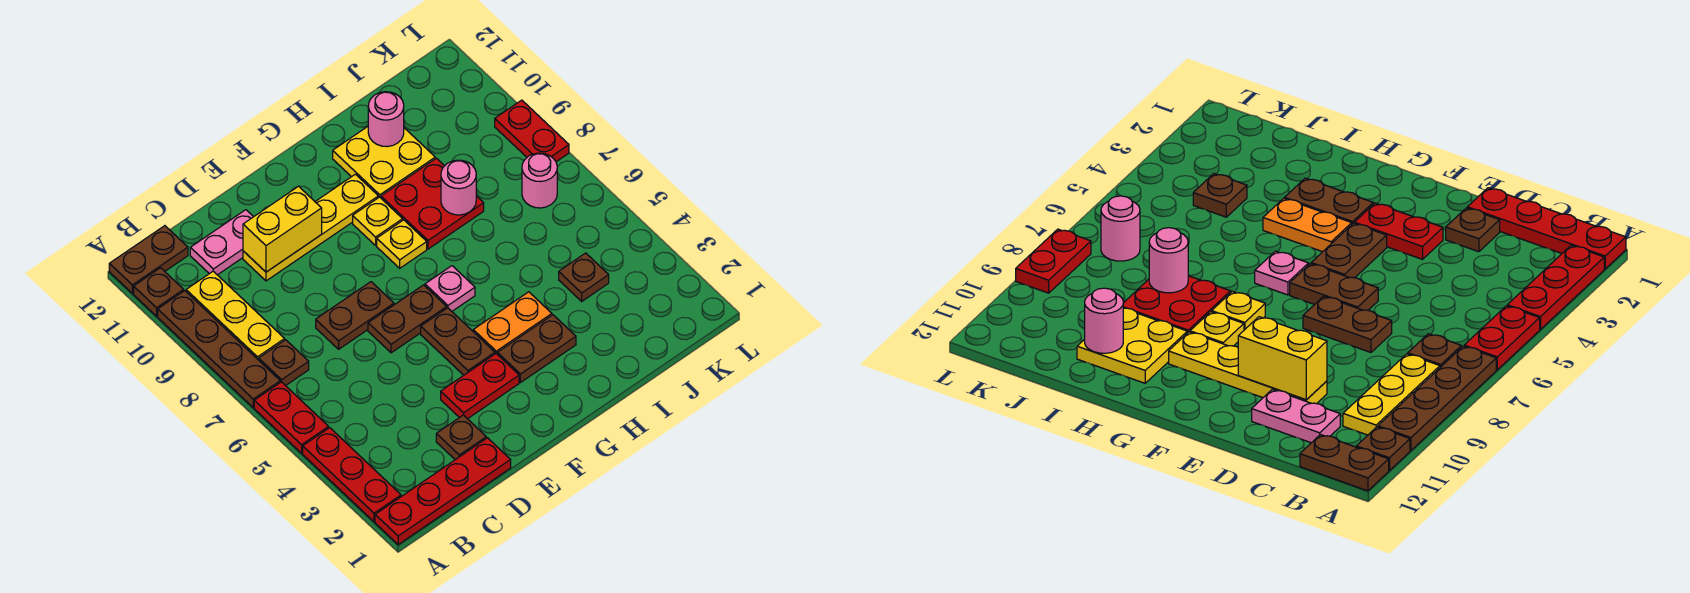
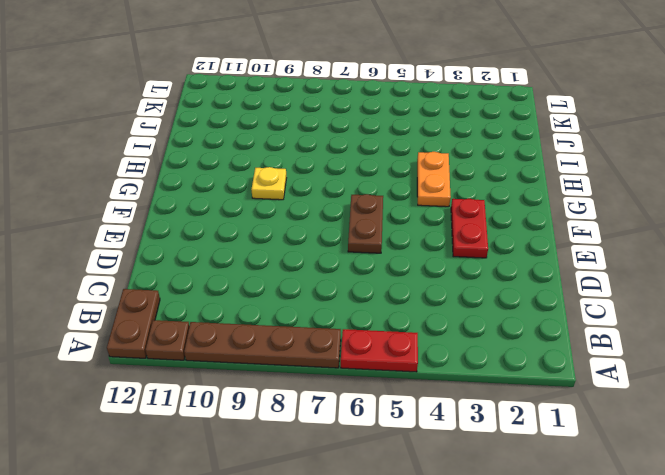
none -> red 1x4 plate [375,438,511,544]
none -> red 1x3 plate [303,428,401,522]
none -> brown 1x1 plate [259,340,309,386]

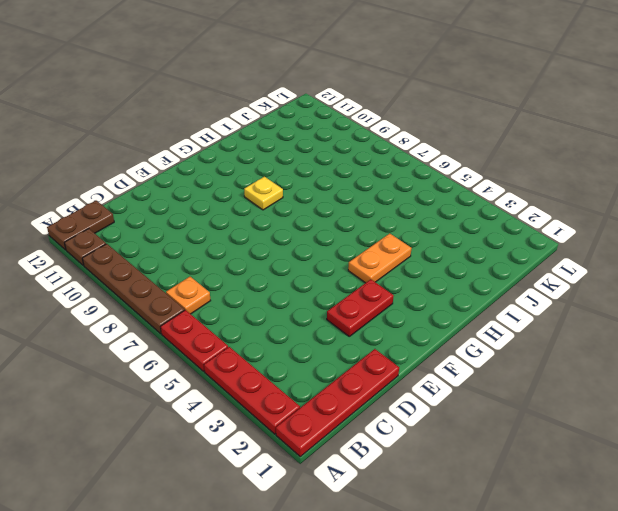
orange 1x1 plate [166,277,211,314] -> brown 1x1 plate [259,340,309,386]
none -> yellow 1x3 plate [186,271,285,360]
none -> pink 1x2 plate [190,210,253,275]
none -> brown 1x1 plate [436,415,486,460]

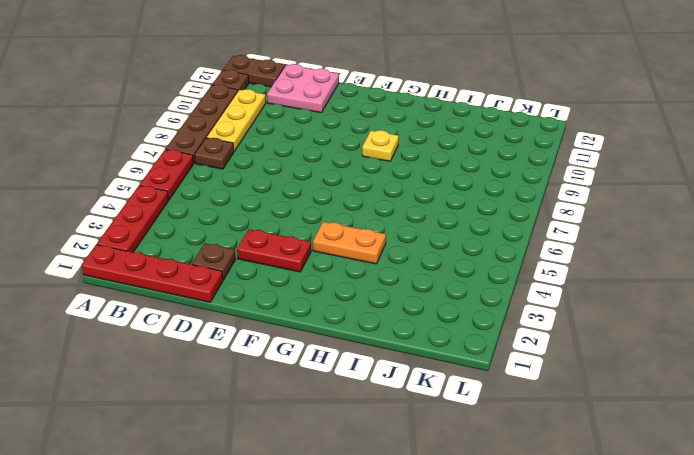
pink 2x2 plate [267,64,339,113] -> pink 1x2 plate [190,210,253,275]
none -> brown 1x2 plate [316,282,394,349]
none -> yellow 1x4 plate [243,174,378,281]
none -> brown 1x2 plate [368,285,447,353]

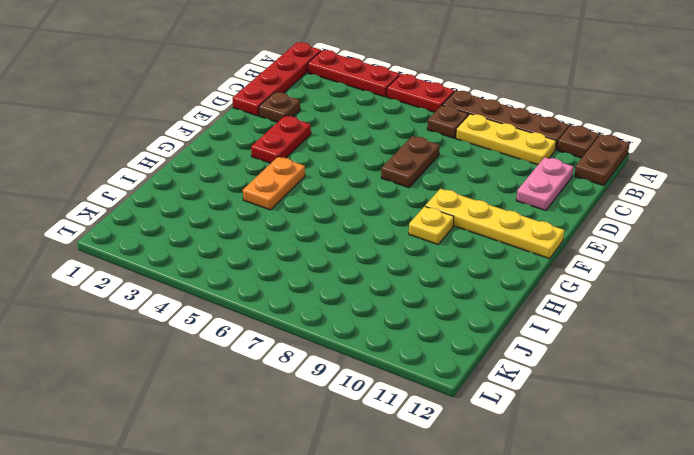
yellow 1x4 plate [425,189,564,259] -> yellow 1x4 plate turned to [243,174,378,281]
none -> brown 1x2 plate [368,285,447,353]
none -> brown 1x2 plate [421,308,495,375]
none -> brown 1x2 plate [497,315,576,383]

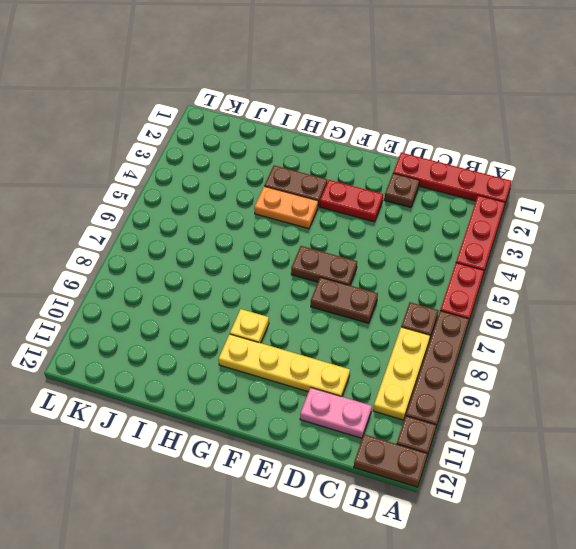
none -> brown 1x2 plate [421,308,495,375]
none -> pink 1x1 plate [425,266,475,311]
none -> yellow 1x1 plate [377,220,427,268]

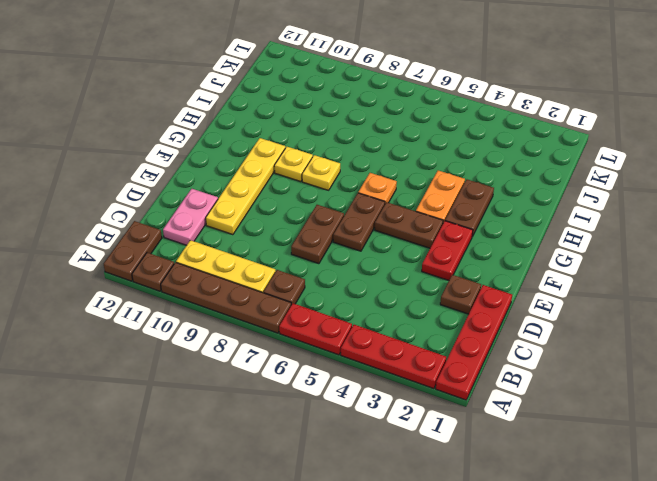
orange 1x1 plate [358,173,397,203] -> pink 1x1 plate [425,266,475,311]
none -> red 2x2 plate [381,158,484,249]
none -> yellow 2x2 plate [333,127,435,198]
none -> brown 1x1 plate [559,253,609,301]

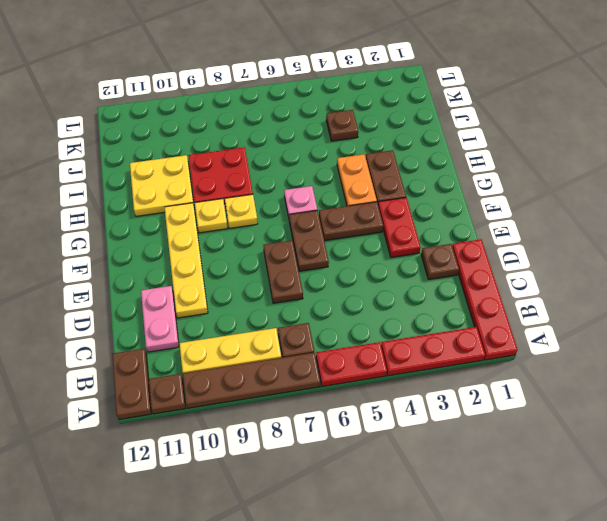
none -> pink 1x1 round brick [522,153,557,208]
none -> red 1x2 plate [495,100,569,162]
none -> yellow 1x2 brick [243,186,322,272]

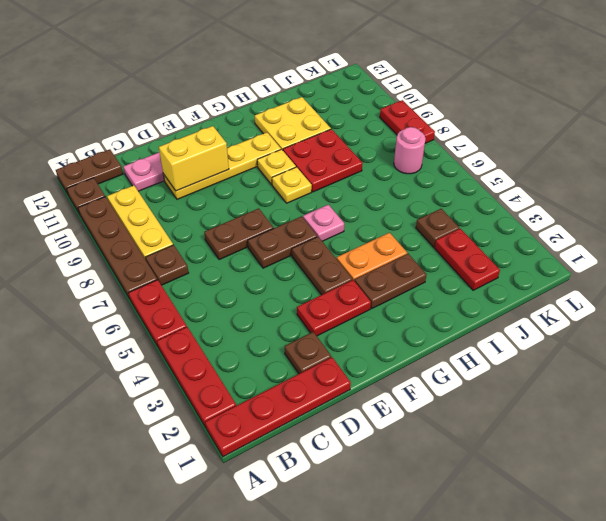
red 1x2 plate [435,229,500,290] -> none
none -> pink 1x1 round brick [441,160,476,215]
none -> pink 1x1 round brick [368,92,404,147]

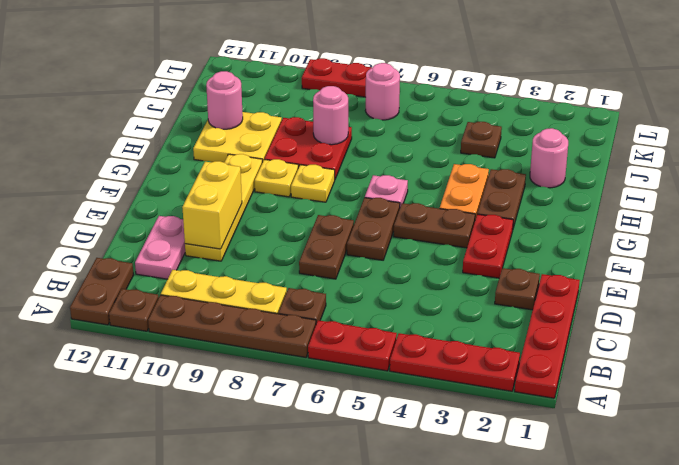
pink 1x1 round brick [530,128,568,188] -> none

